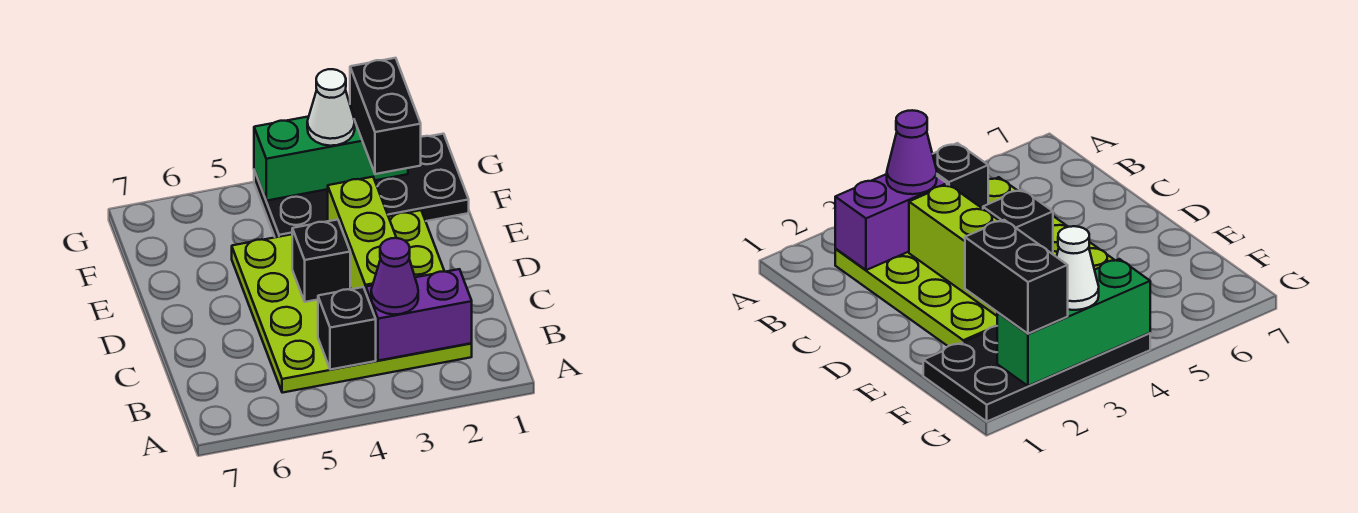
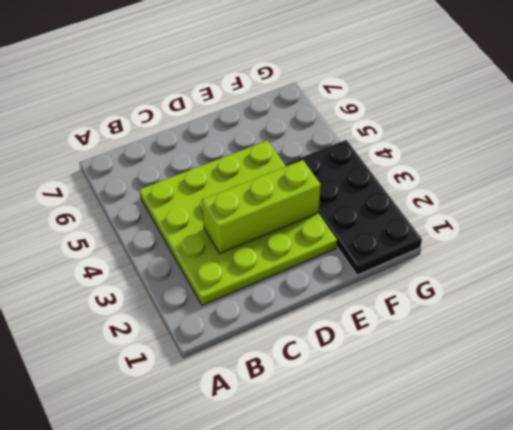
none -> purple 1x2 brick [366,269,472,361]
none -> black 1x1 brick [318,287,376,370]

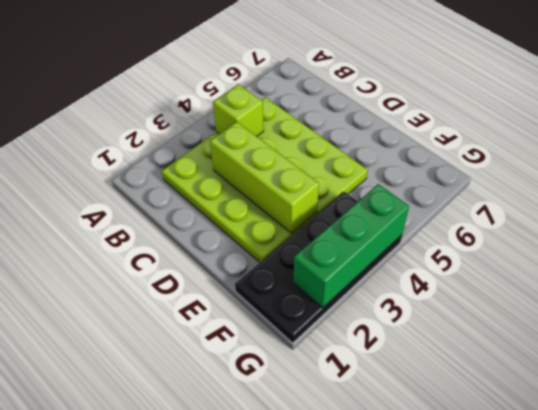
lime 1x1 brick [213,84,264,136] -> black 1x1 brick [318,287,376,370]
none -> purple 1x2 brick [366,269,472,361]
none -> black 1x1 brick [292,220,350,302]

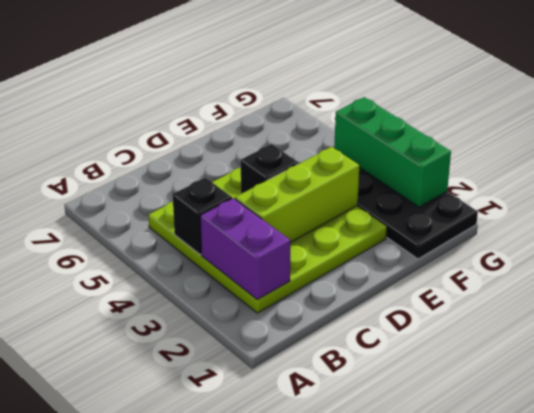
none -> purple 1x1 cone [371,238,418,315]
none -> black 1x2 brick [350,58,421,174]

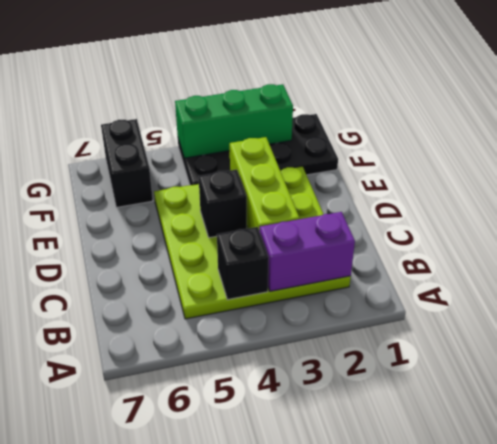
black 1x2 brick [101,119,153,207] -> black 1x2 brick moved to [350,58,421,174]
none -> purple 1x1 cone [371,238,418,315]
none -> white 1x1 cone [307,69,355,146]

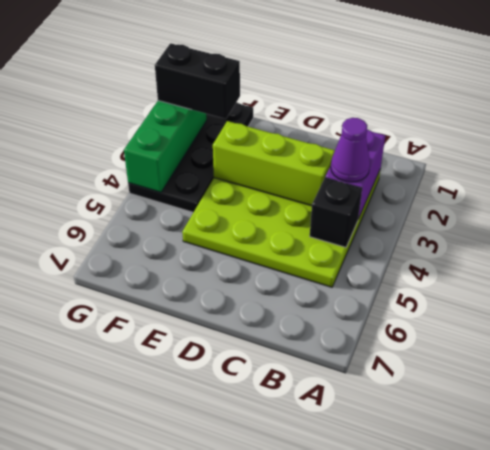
none -> black 1x1 brick [292,220,350,302]
none -> white 1x1 cone [307,69,355,146]

